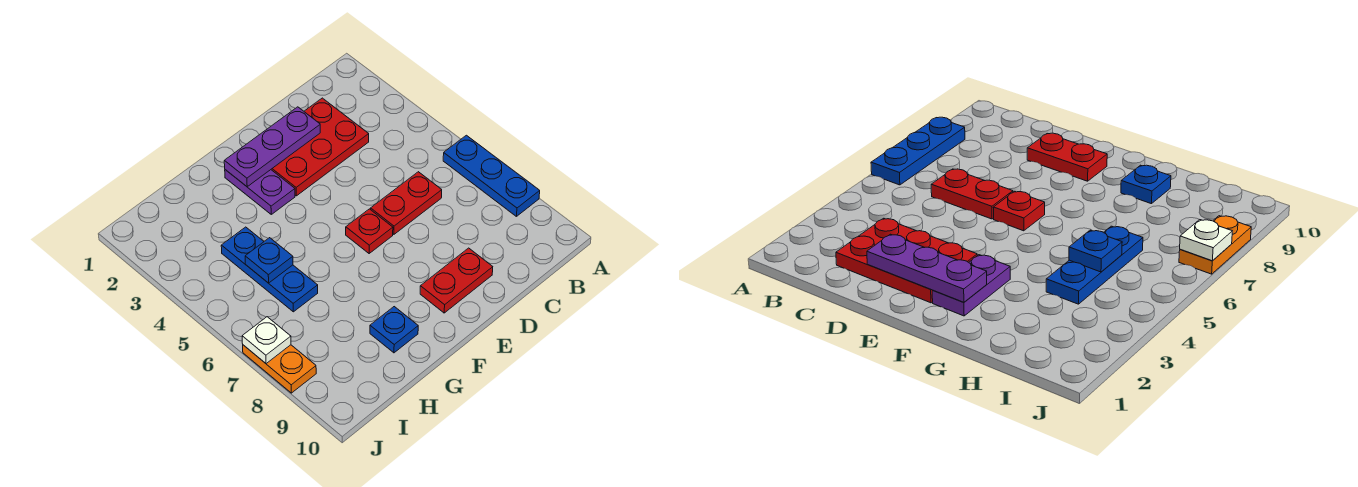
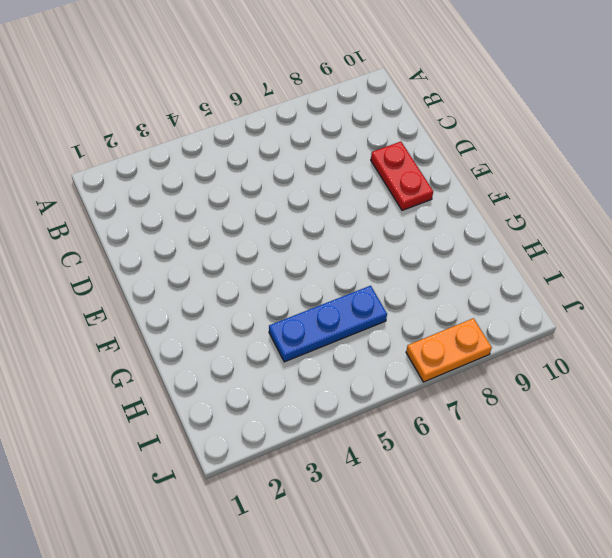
none -> blue 1x3 plate [443,135,540,216]
none -> red 2x3 plate [271,98,369,196]
none -> red 1x2 plate [371,172,442,234]

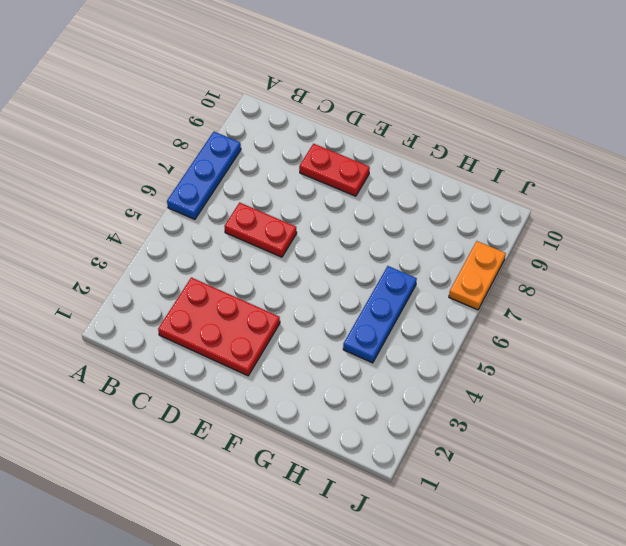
none -> red 1x1 plate [346,209,393,254]
none -> purple 1x2 plate [225,170,295,214]
none -> blue 1x1 plate [370,307,418,353]

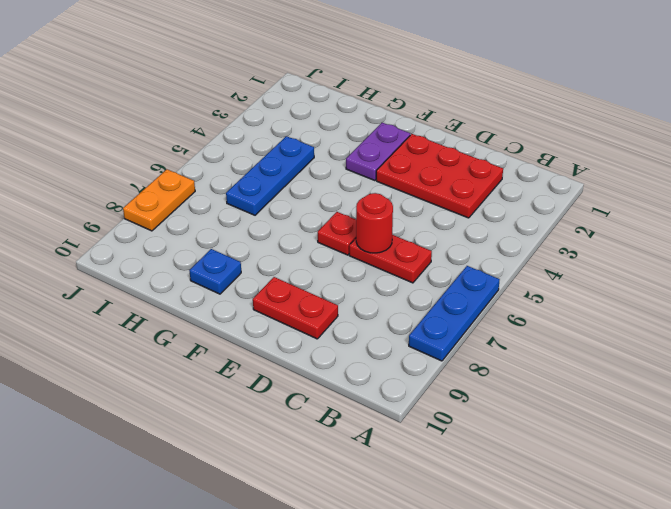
red 1x1 round brick [356,193,393,253] -> none
none -> purple 1x3 plate [224,107,320,187]
none -> blue 1x1 plate [245,238,293,283]
none -> white 1x1 plate [242,317,291,364]

